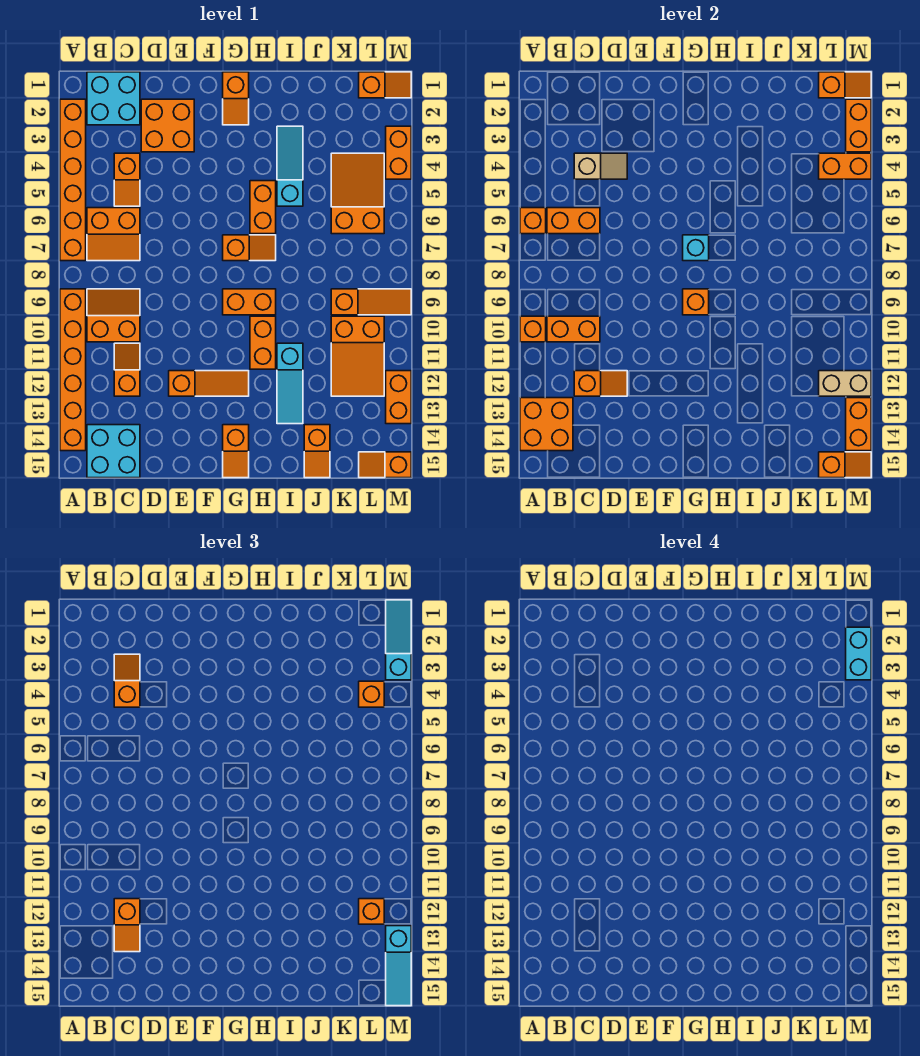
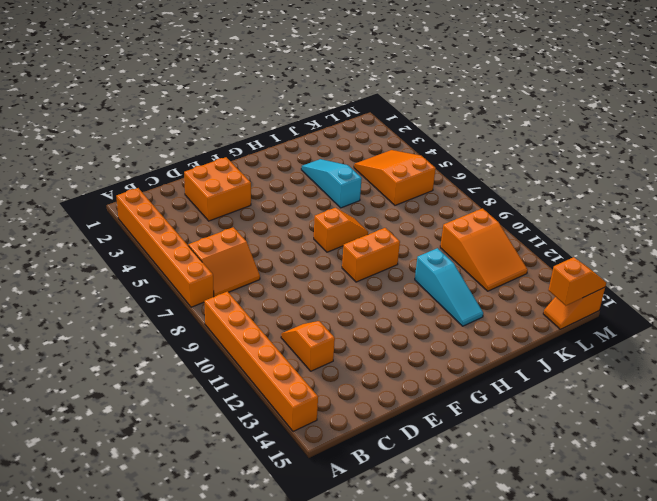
none -> cyan 2x2 brick [87,72,140,125]
none -> orange 2x2 slope [87,289,140,342]
none -> cyan 2x2 brick [87,425,140,478]
none -> orange 1x2 slope [114,153,140,206]

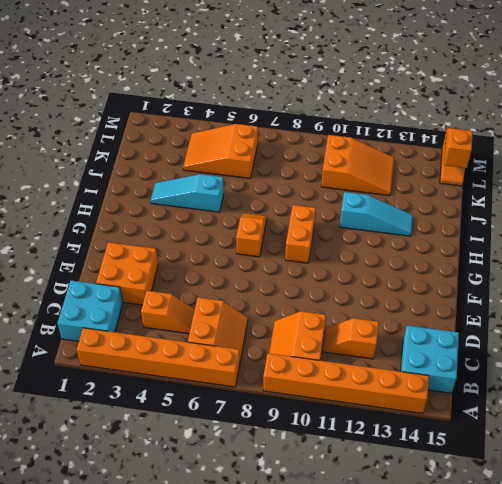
none -> orange 1x3 slope [169,371,249,396]
none -> orange 1x2 slope [223,72,249,125]
none -> orange 1x2 slope [223,425,249,478]
none -> orange 1x2 brick [250,181,276,234]

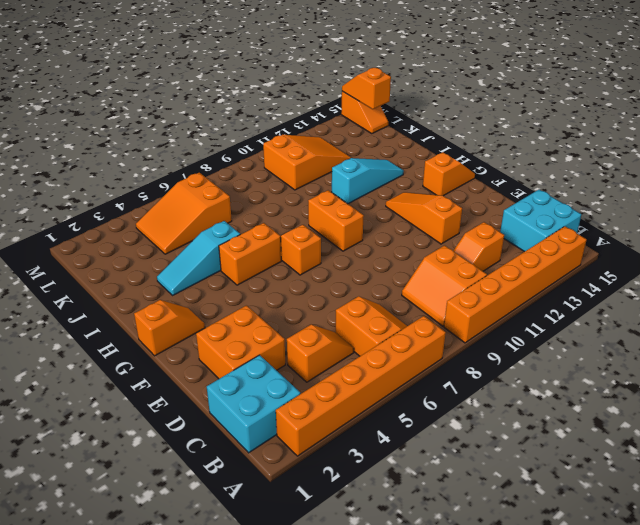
none -> orange 1x2 brick [250,316,276,369]
none -> orange 1x2 slope [304,425,330,478]
none -> orange 1x3 slope [331,289,411,315]
none -> orange 1x2 slope [359,72,411,98]

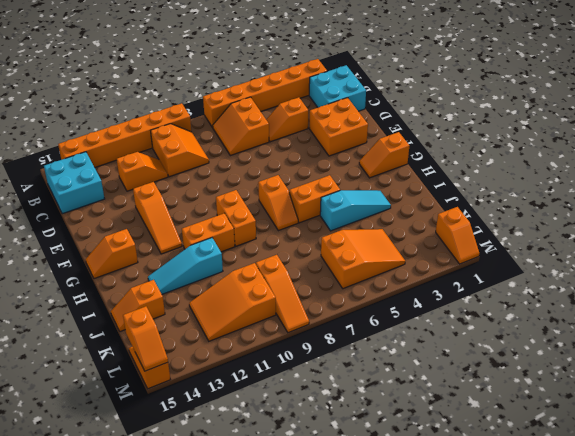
none -> orange 1x2 brick [386,126,411,179]
none -> orange 1x2 brick [386,371,411,424]
none -> orange 1x1 brick [520,208,546,234]
none -> orange 1x1 brick [520,316,546,342]

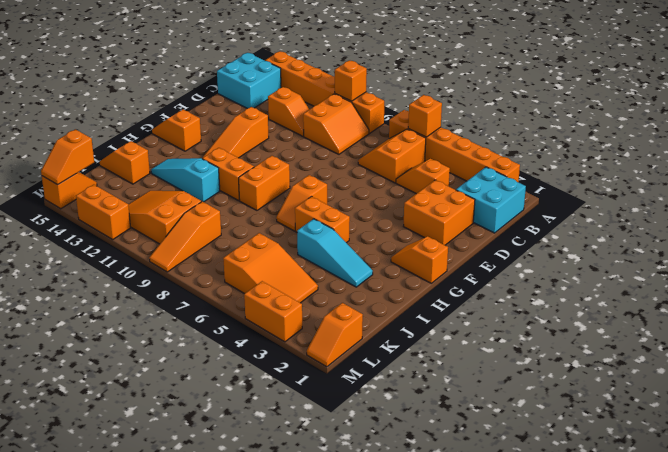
none -> orange 2x2 brick [520,398,573,451]
none -> orange 1x2 brick [547,208,600,234]
none -> orange 1x2 brick [547,316,600,342]
none -> tan 1x2 slope [574,153,627,179]

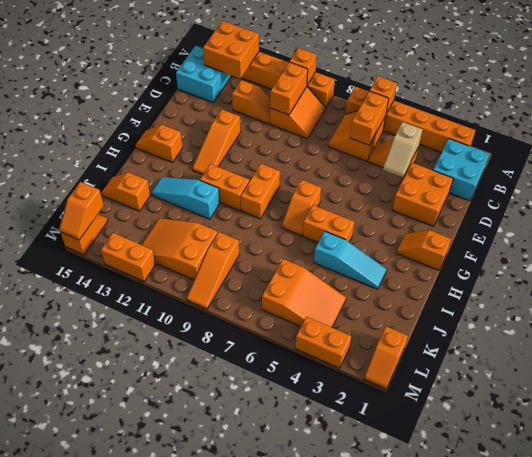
none -> orange 1x2 slope [574,371,627,396]
none -> cyan 1x1 brick [683,235,709,261]
none -> orange 1x1 brick [683,289,709,315]
none -> orange 1x2 slope [819,72,871,98]

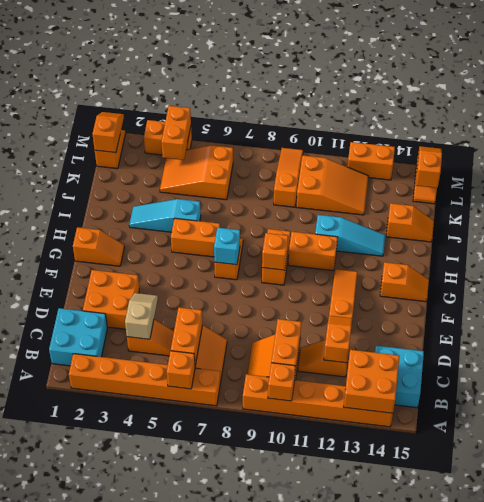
none -> tan 1x2 brick [819,371,871,396]
none -> orange 1x2 brick [846,99,871,152]
none -> orange 1x2 brick [846,398,871,451]
none -> orange 1x2 slope [114,654,140,707]

